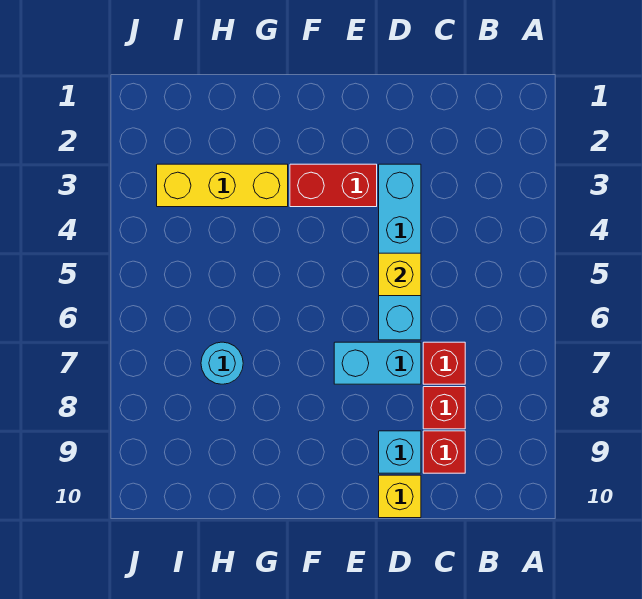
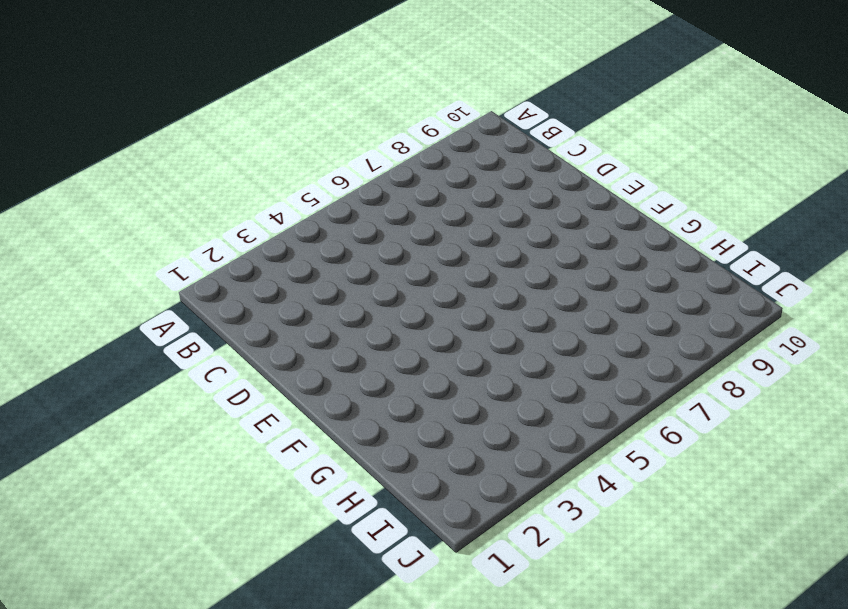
none -> red 1x1 brick [423,342,465,384]
none -> red 1x1 brick [423,387,465,429]

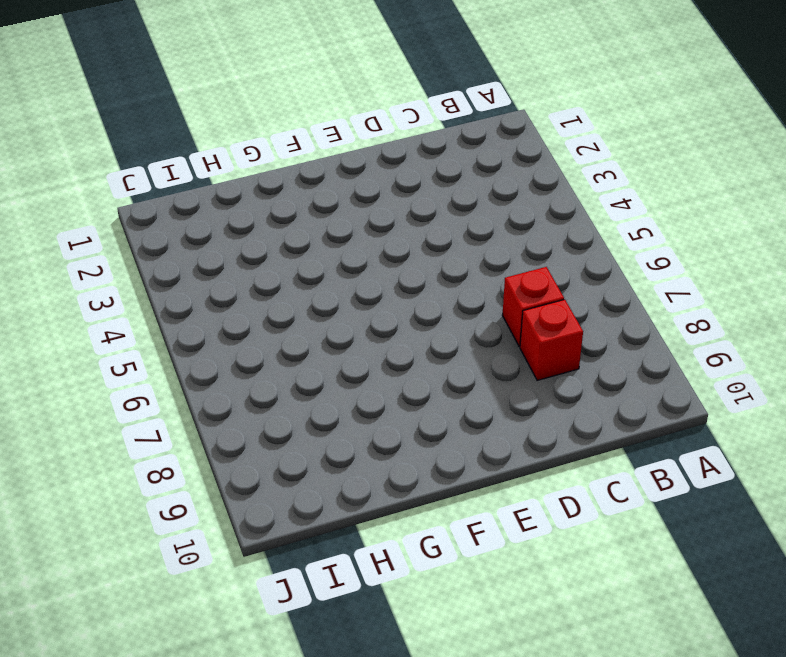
none -> red 1x1 brick [423,431,465,473]
none -> cyan 1x4 brick [379,164,421,340]

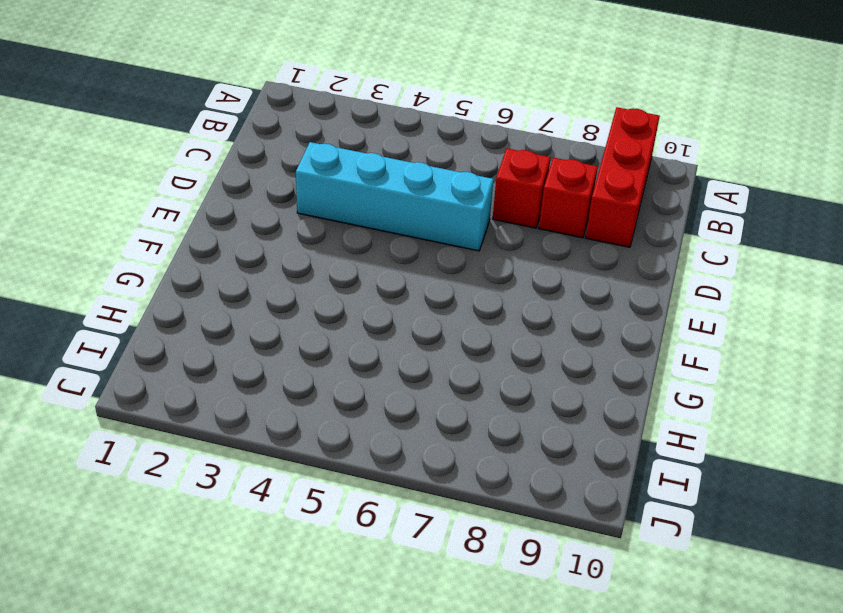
red 1x3 brick [586,107,660,247] -> red 1x1 brick [423,431,465,473]
none -> cyan 1x2 brick [334,342,421,384]
none -> cyan 1x1 brick [379,431,421,473]

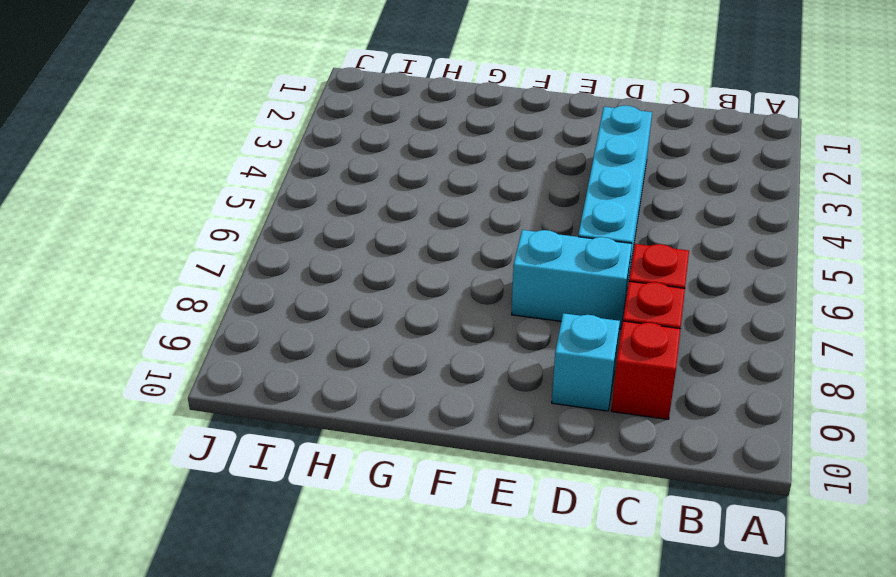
none -> yellow 1x1 brick [379,475,421,518]
none -> red 1x2 brick [290,164,377,207]

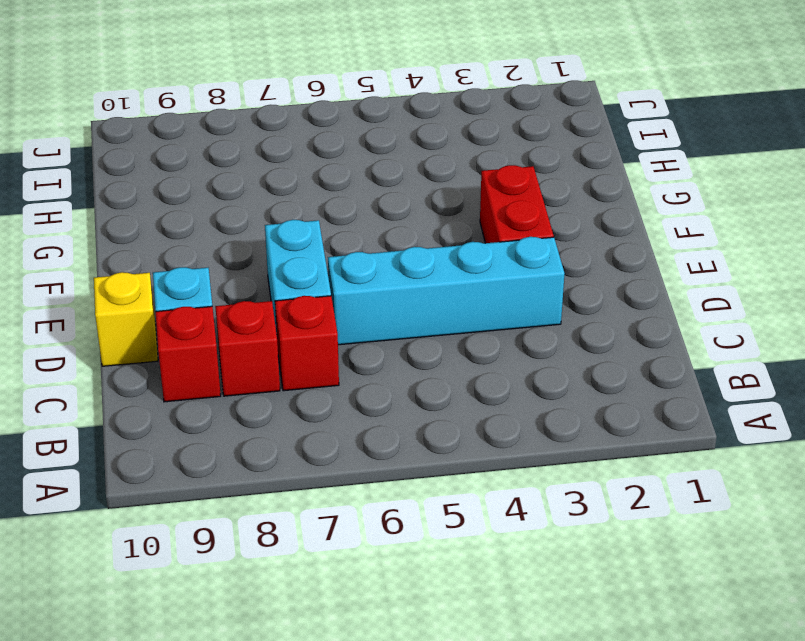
none -> yellow 1x3 brick [157,164,288,207]
none -> cyan 1x1 round brick [201,342,243,384]

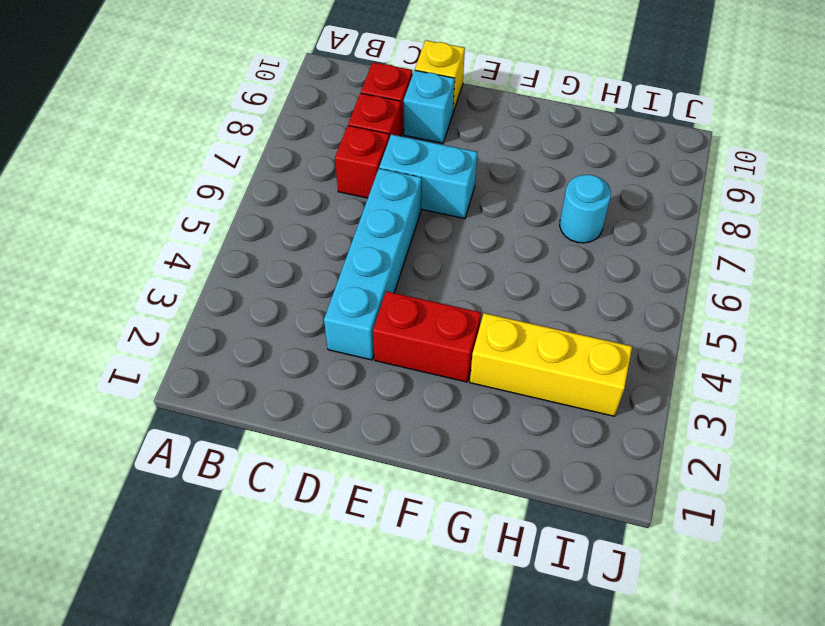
none -> yellow 1x1 brick [379,253,421,296]

